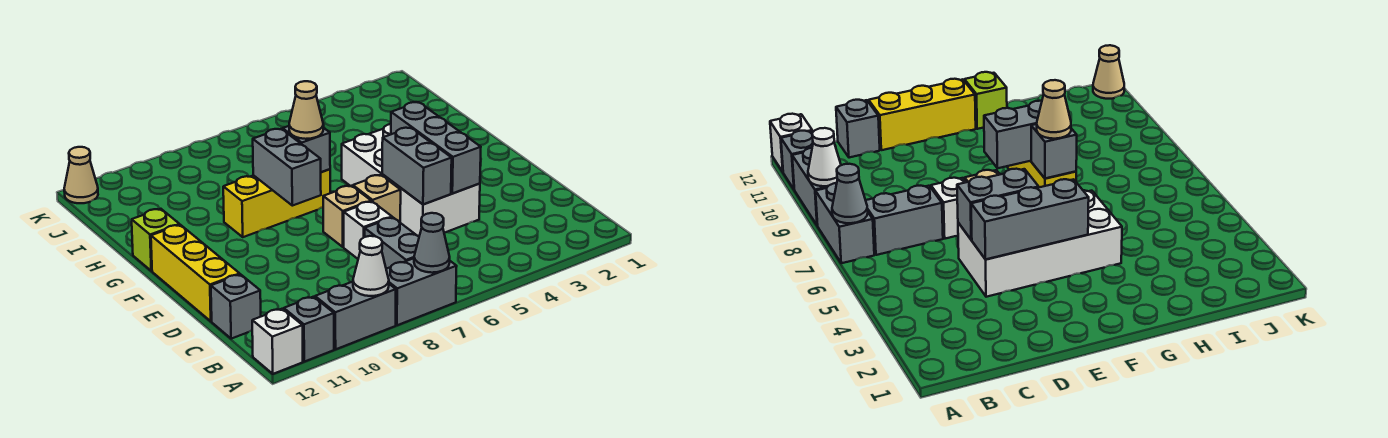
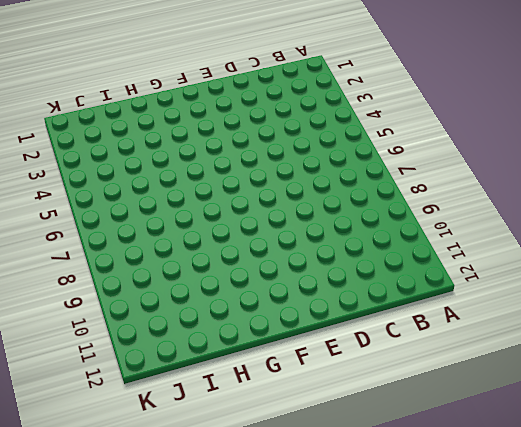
none -> grey 1x2 brick [386,258,457,325]
none -> grey 1x2 brick [315,282,396,349]
none -> grey 1x1 brick [284,297,334,362]

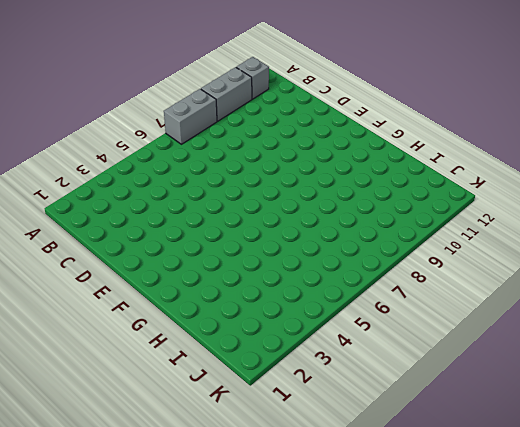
none -> white 1x1 brick [252,309,303,374]
none -> grey 1x2 brick [365,217,419,269]
none -> grey 1x1 brick [211,274,261,339]

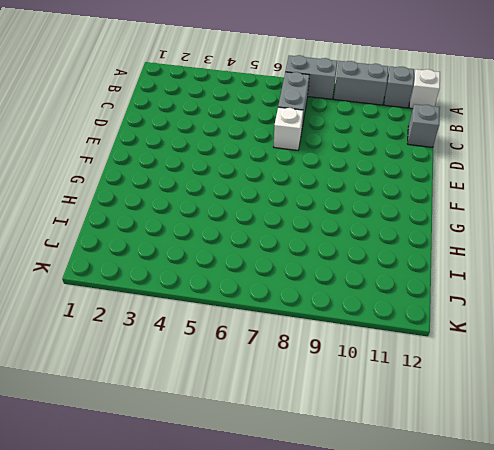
none -> white 2x4 brick [342,124,480,236]
none -> yellow 1x3 brick [151,225,240,321]
none -> tan 1x1 brick [353,175,401,222]

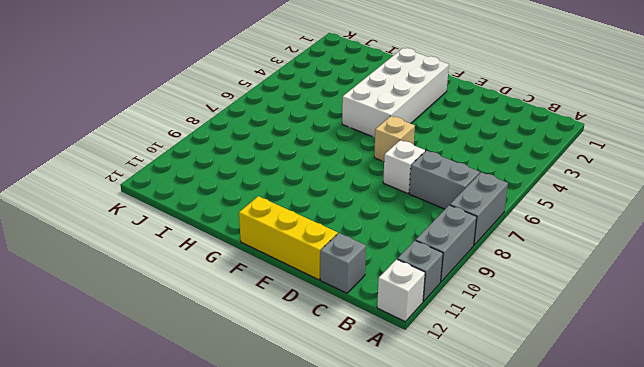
white 2x4 brick [342,48,449,137] -> white 2x4 brick turned to [342,124,480,236]
none -> tan 1x1 brick [323,186,371,247]
none -> yellow 1x3 brick [223,169,330,237]
none -> lime 1x1 brick [132,209,180,271]

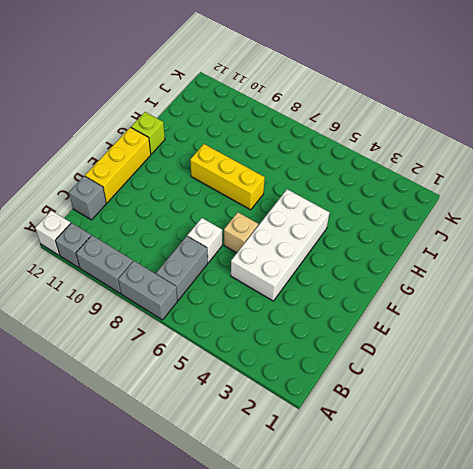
none -> tan 1x1 brick [323,186,371,247]
none -> tan 1x1 cone [64,147,98,203]
none -> grey 1x1 cone [414,213,450,273]

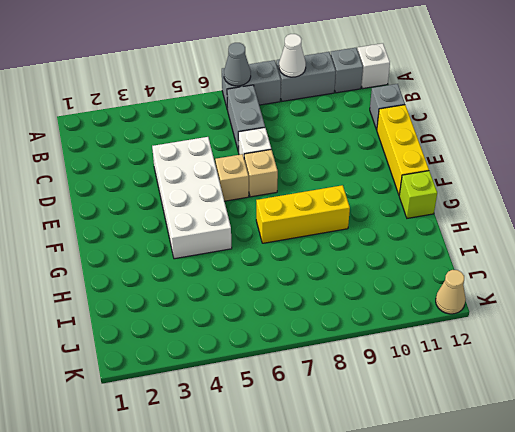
none -> grey 1x3 brick [391,102,481,193]
none -> grey 1x2 brick [382,128,452,204]
none -> grey 1x2 brick [253,129,321,206]

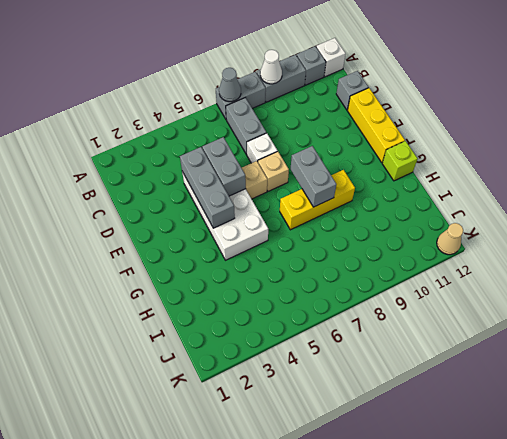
none -> grey 1x1 brick [283,126,330,172]
none -> tan 1x1 cone [289,81,323,139]

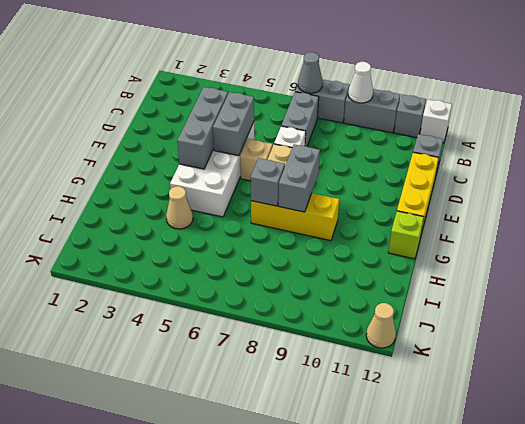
tan 1x1 cone [166,186,193,229] -> tan 1x1 cone moved to [289,81,323,139]

